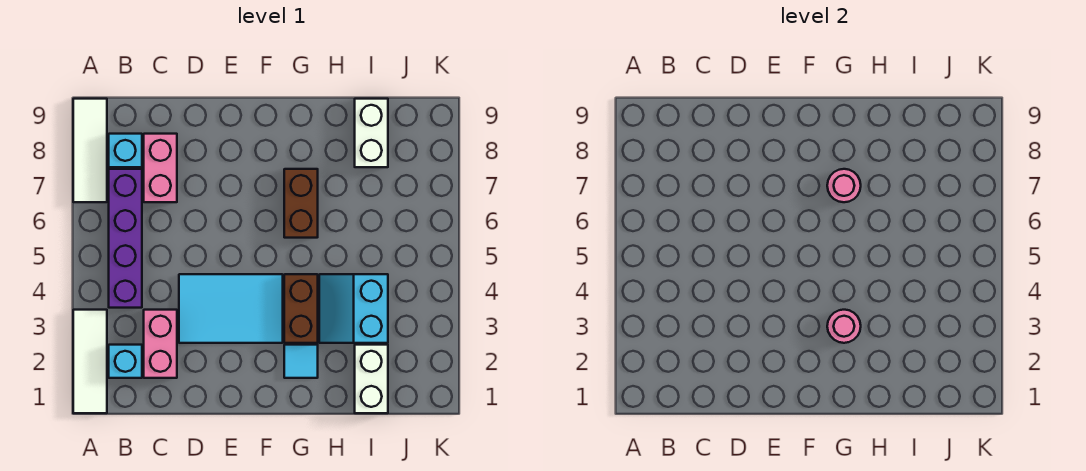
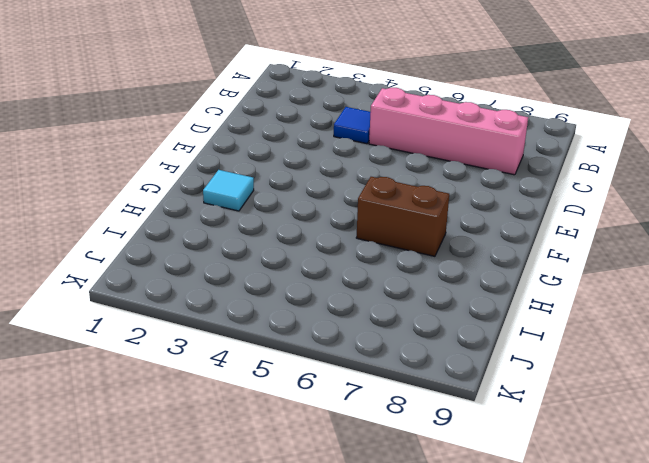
blue 1x1 tile [334,107,371,144] -> none
pink 1x4 brick [369,88,528,175] -> pink 1x2 brick [144,134,177,202]
none -> white 1x3 tile [73,310,107,413]
none -> white 1x3 tile [73,99,107,202]
none -> cyan 1x1 brick [109,345,142,378]

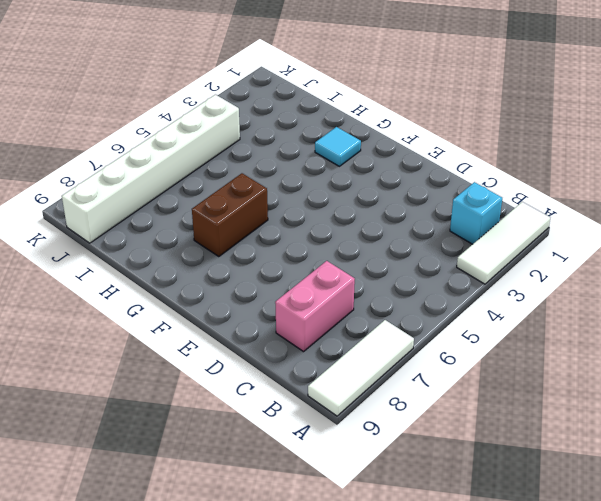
white 1x6 brick [62,95,240,243] -> none
none -> purple 1x4 brick [109,169,142,308]
none -> cyan 1x1 brick [109,134,142,167]
none -> pink 1x2 brick [144,310,177,378]

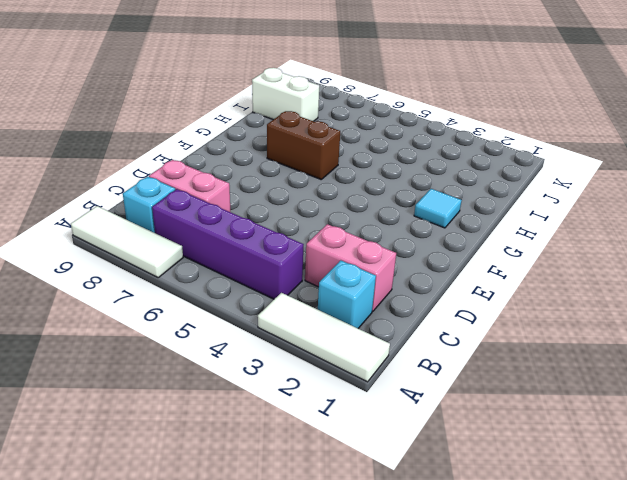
none -> cyan 2x3 tile [179,274,283,343]
none -> brown 1x2 brick [284,274,318,343]
none -> cyan 2x2 slope [319,274,388,343]

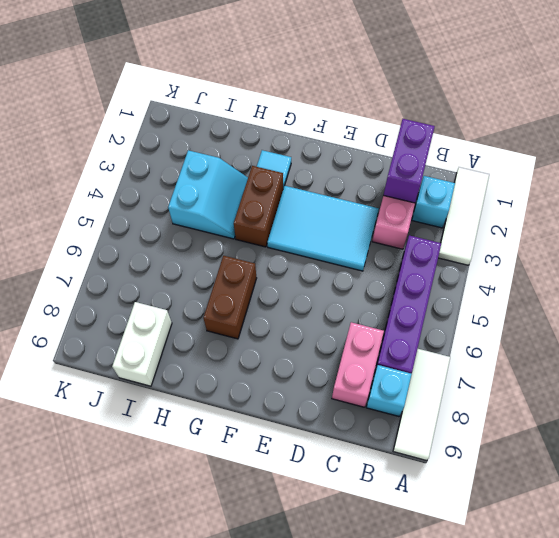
purple 1x2 brick [384,119,435,203] -> none
none -> white 1x2 brick [355,345,388,413]
none -> pink 1x1 round brick [827,310,861,343]
none -> pink 1x1 round brick [827,169,861,202]

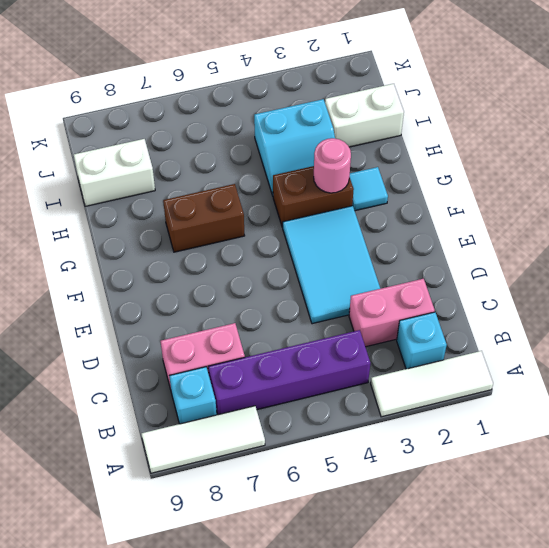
none -> pink 1x1 round brick [827,169,861,202]

